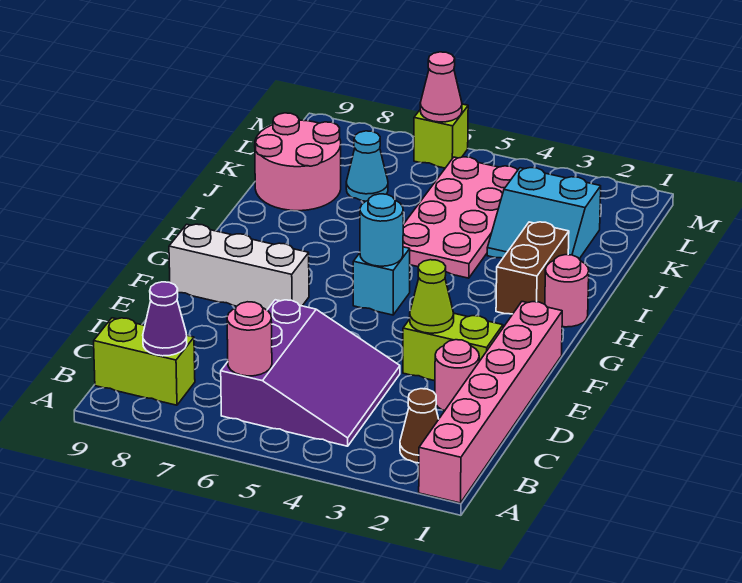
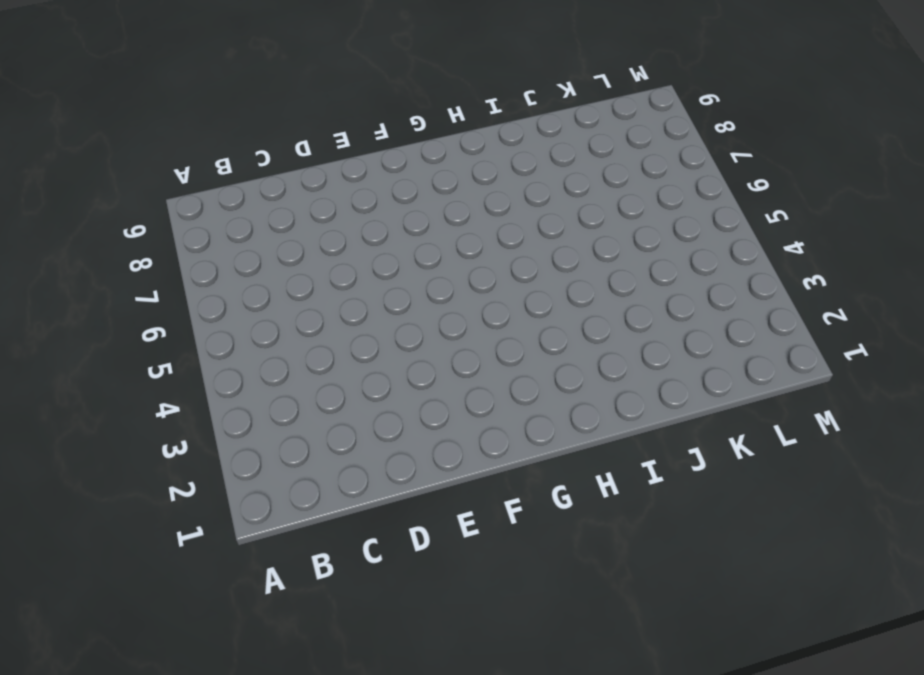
none -> pink 1x6 brick [419,302,562,503]
none -> brown 1x1 cone [400,389,439,463]
none -> purple 3x3 slope [221,300,400,446]

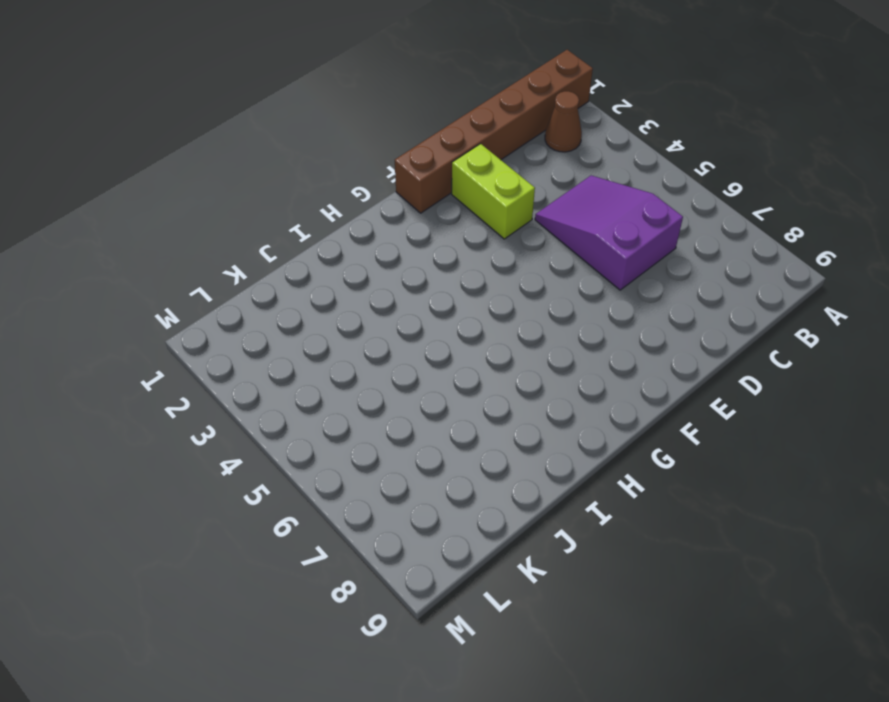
brown 1x6 brick [395,50,593,213] -> pink 1x6 brick [419,302,562,503]
purple 2x3 slope [535,175,683,290] -> purple 3x3 slope [221,300,400,446]
none -> lime 1x2 brick [94,318,195,405]
none -> pink 1x1 round brick [435,340,479,410]
none -> white 1x3 brick [169,224,309,310]

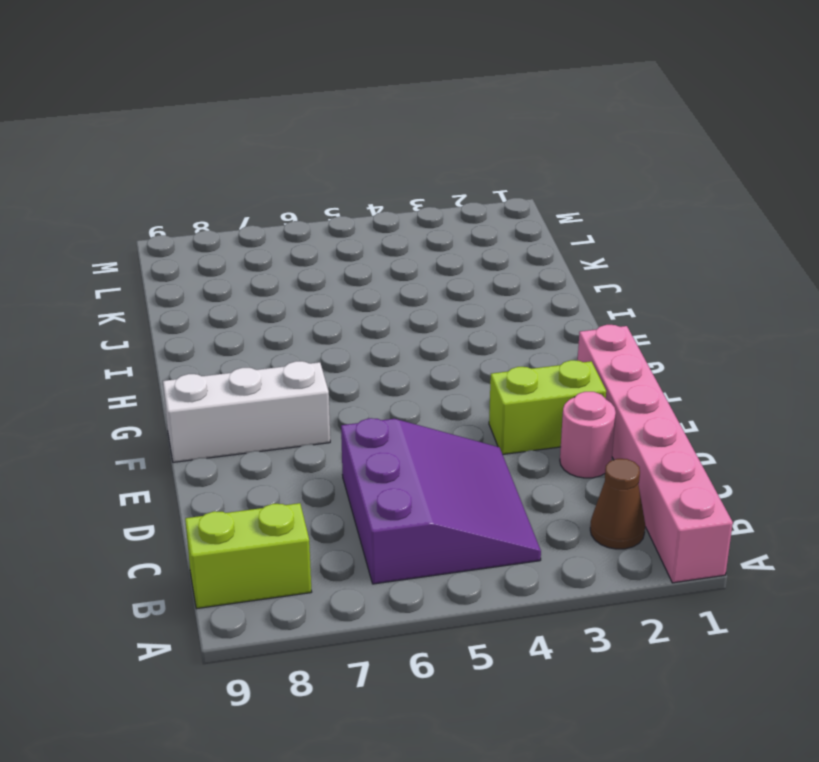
none -> cyan 1x1 brick [353,247,410,315]
none -> pink 1x1 round brick [545,255,589,327]
none -> brown 1x2 brick [496,222,569,314]

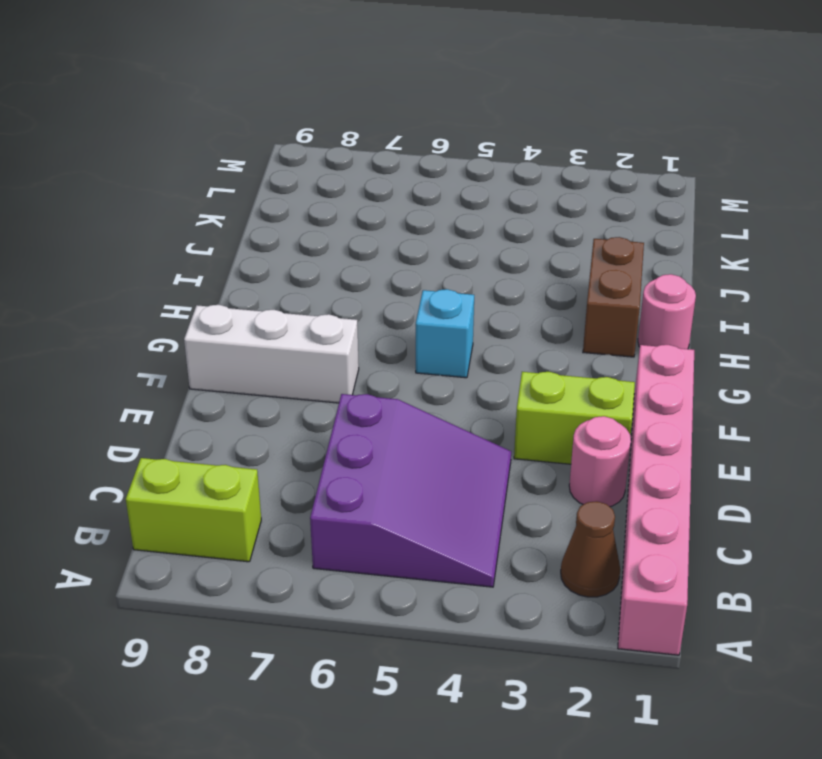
none -> pink 2x4 plate [403,157,518,278]
none -> cyan 2x2 slope [487,168,601,259]
none -> pink 2x2 round brick [255,113,341,211]

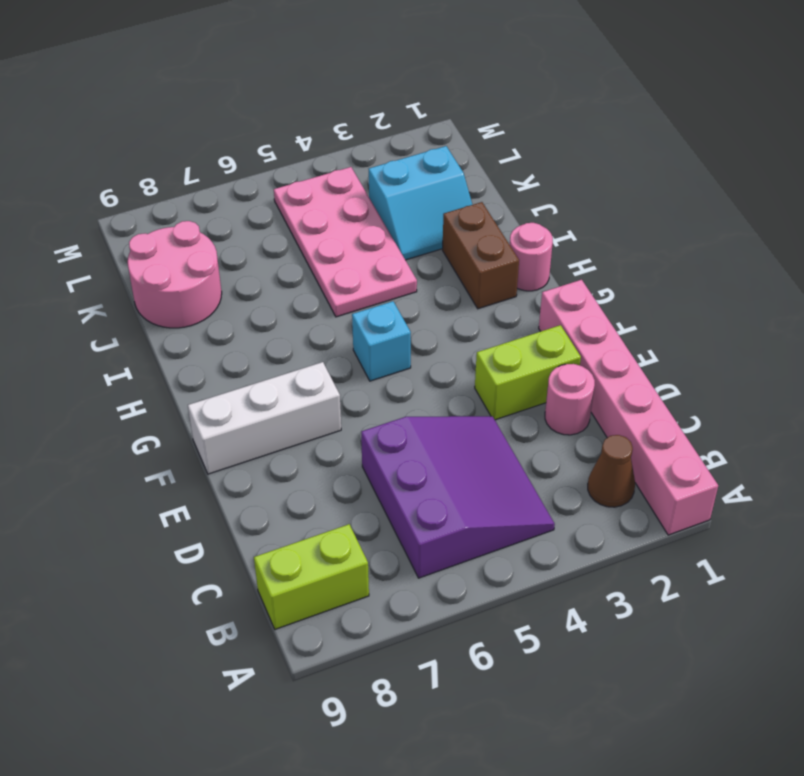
none -> cyan 1x1 cone [346,131,388,201]
none -> lime 1x1 brick [414,104,468,168]
none -> pink 1x1 round brick [227,302,272,376]

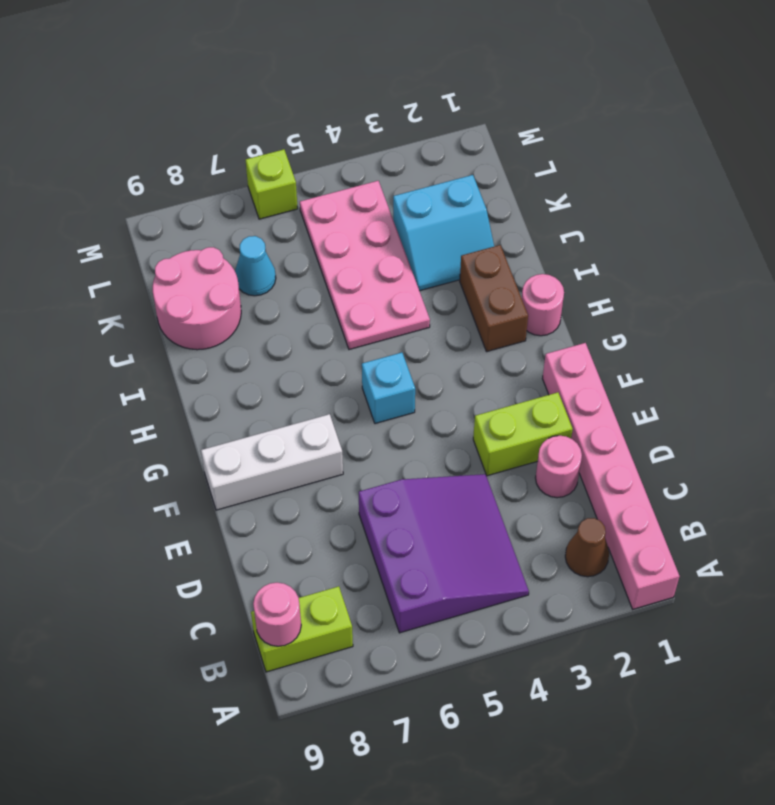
pink 1x1 round brick [253,583,301,646] -> pink 1x1 round brick moved to [227,302,272,376]
none -> purple 1x1 cone [143,282,187,356]
none -> lime 1x1 cone [410,260,454,333]
none -> cyan 1x1 round brick [360,194,403,266]

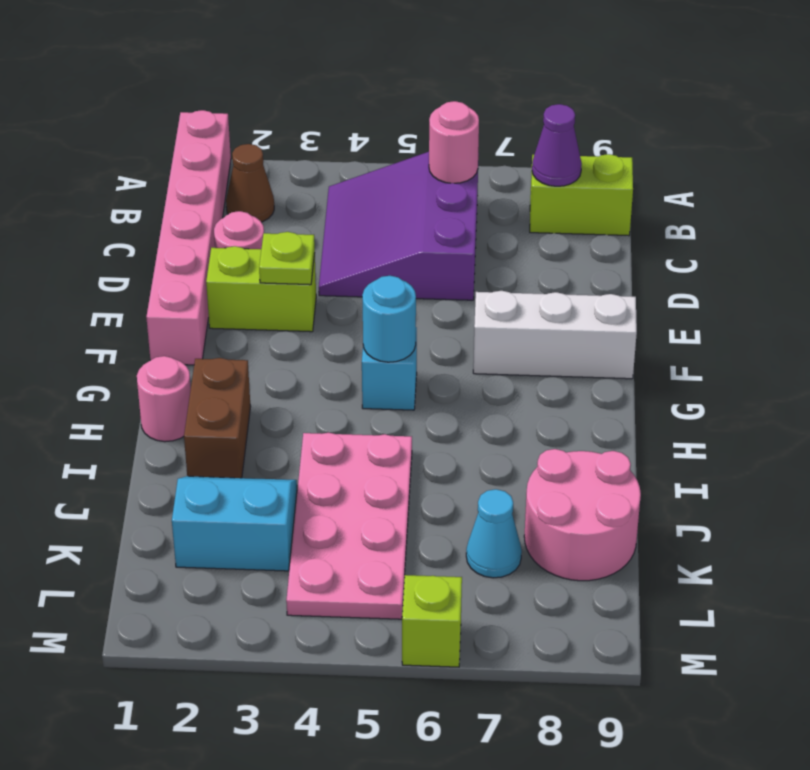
lime 1x1 plate [259,232,315,285] -> lime 1x1 cone [410,260,454,333]
none -> pink 1x1 cone [420,52,462,122]

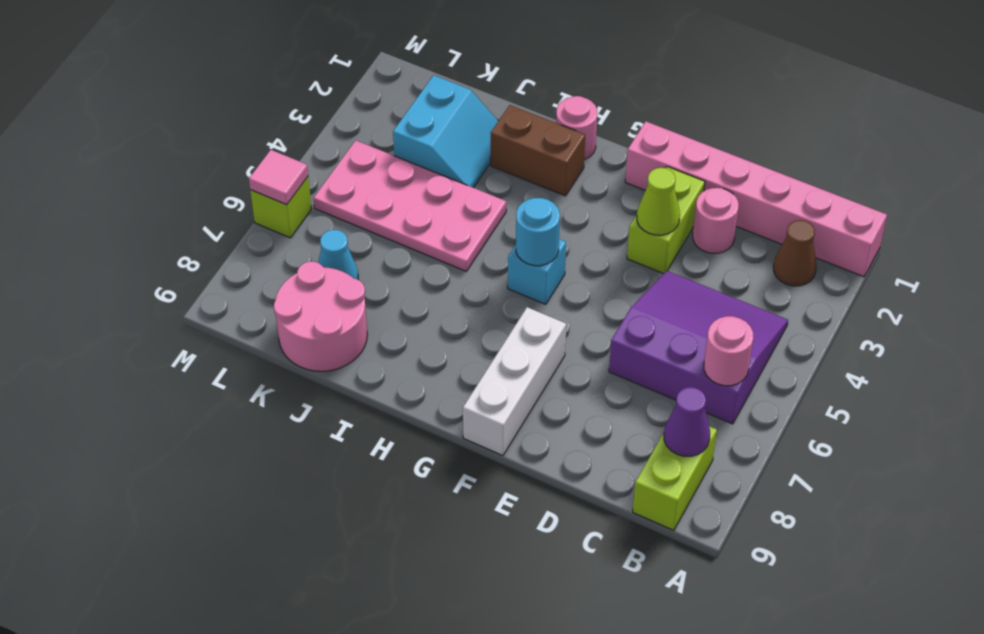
pink 1x1 tile [249,150,308,205] -> pink 1x1 cone [420,52,462,122]

